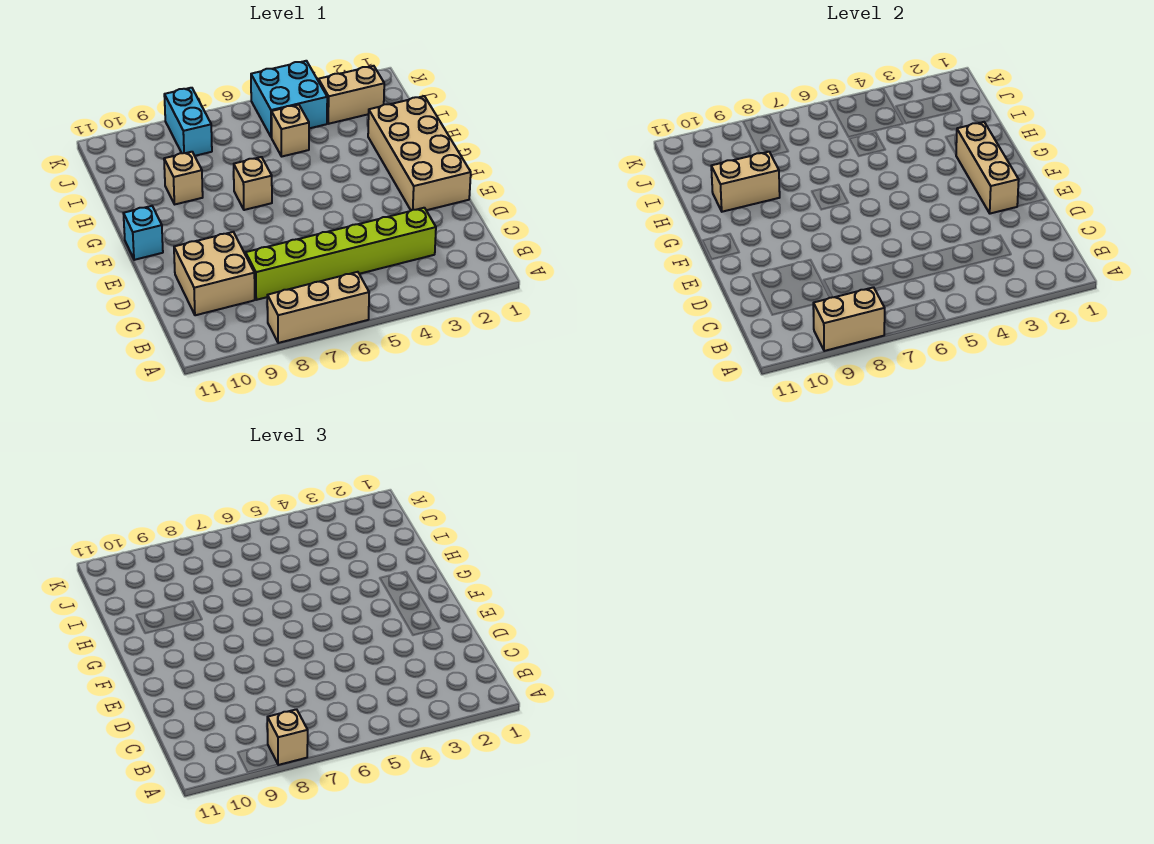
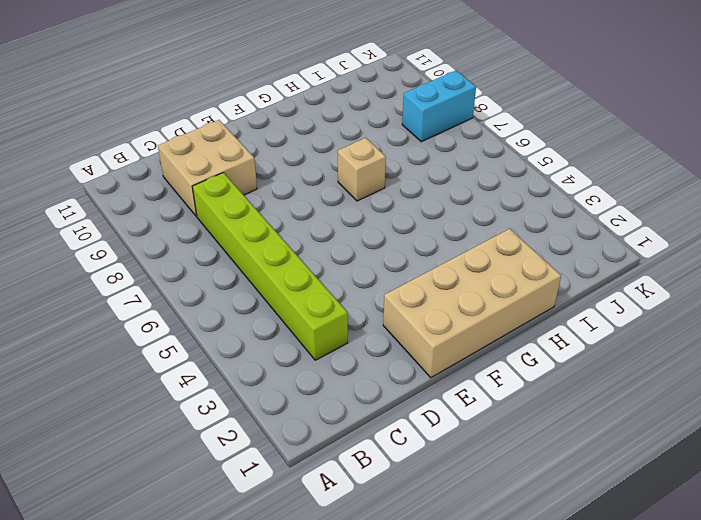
none -> tan 1x3 brick [267,272,369,343]
none -> cyan 1x1 brick [123,206,163,260]
none -> tan 1x1 brick [164,152,203,204]

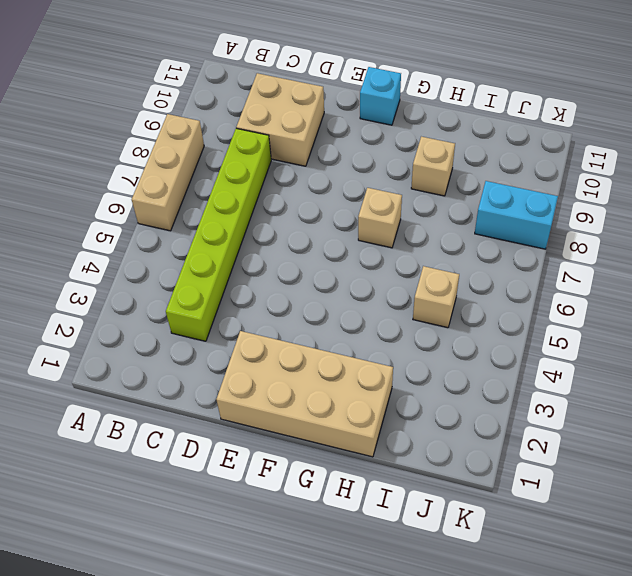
none -> tan 1x2 brick [318,66,384,124]
none -> cyan 2x2 brick [251,61,327,138]
none -> tan 1x2 brick [813,287,885,351]

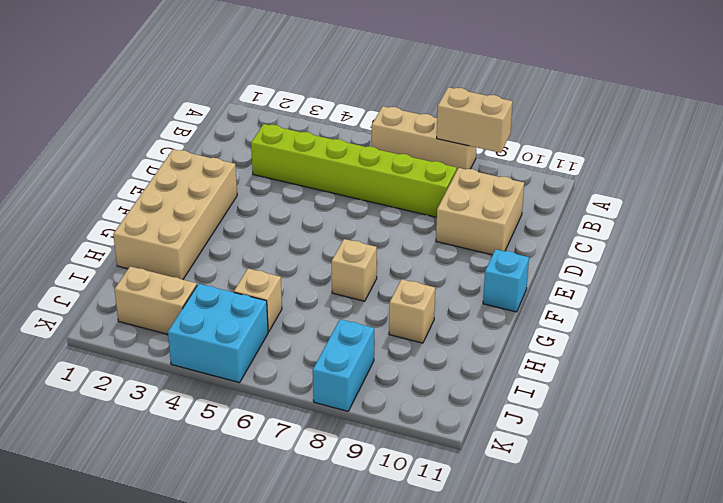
none -> tan 1x3 brick [956,122,1019,214]
none -> tan 1x2 brick [711,152,780,212]
none -> tan 1x1 brick [267,709,308,765]

